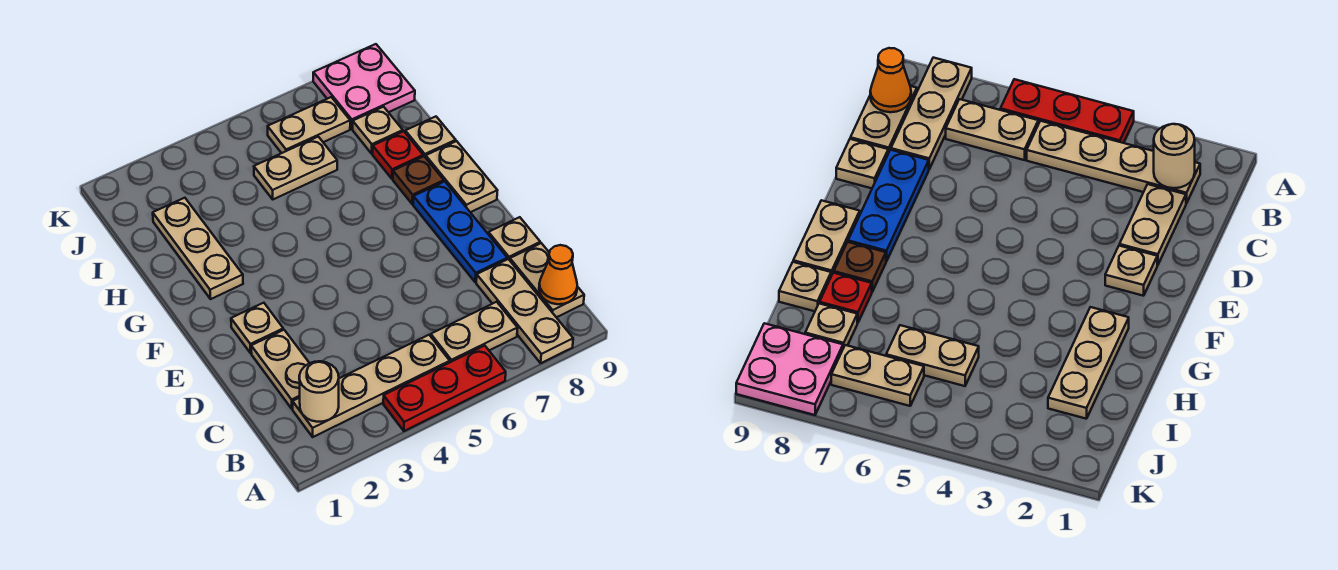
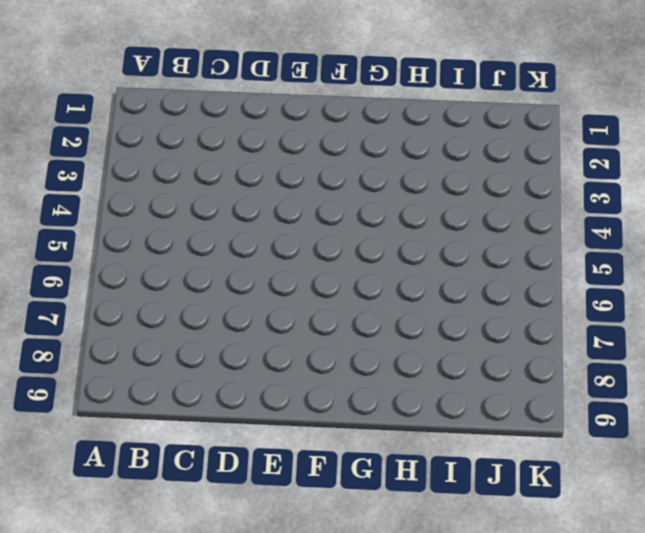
none -> red 1x3 plate [383,346,506,431]
none -> tan 1x3 plate [476,259,573,363]
none -> tan 1x4 plate [293,335,450,437]

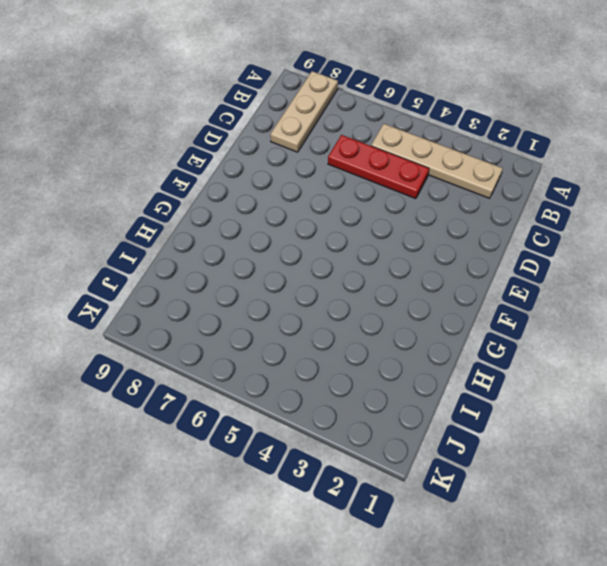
red 1x3 plate [328,135,429,199] -> red 1x3 plate moved to [383,346,506,431]
none -> tan 1x2 plate [431,302,518,362]
none -> tan 1x2 plate [510,243,584,317]
none -> tan 1x2 plate [251,330,309,409]

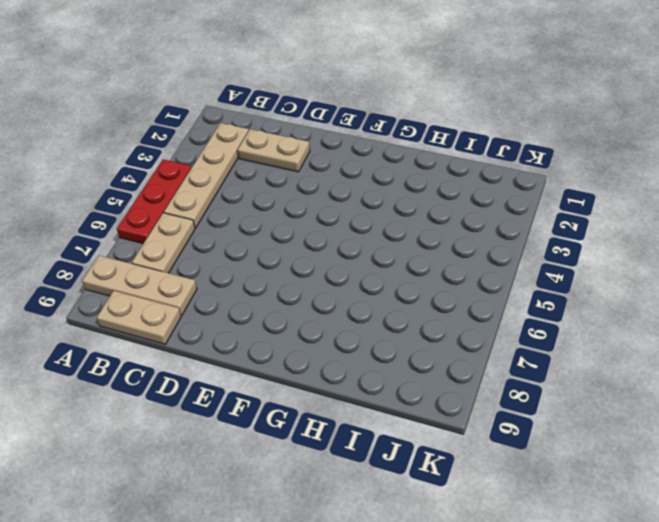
none -> blue 1x3 plate [413,182,507,282]
none -> tan 1x1 plate [488,217,540,260]
none -> tan 1x1 plate [231,303,283,353]

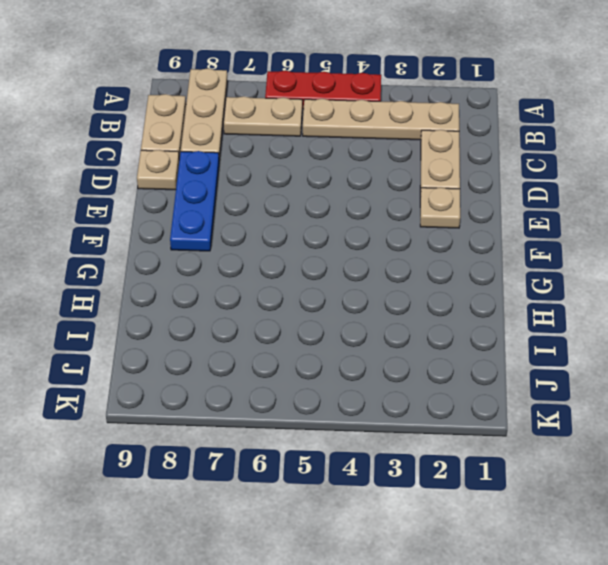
none -> tan 1x2 plate [426,141,498,212]
none -> tan 1x3 plate [153,198,243,299]
none -> brown 1x1 plate [393,156,444,204]

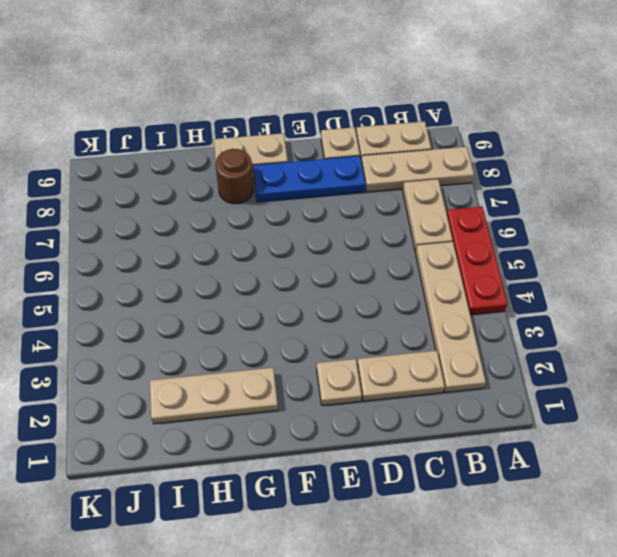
brown 1x1 round brick [215,149,253,204] -> brown 1x1 plate [393,156,444,204]
none -> red 1x1 plate [373,131,423,179]
none -> tan 1x1 plate [405,117,456,158]
none -> tan 1x2 plate [254,137,337,199]

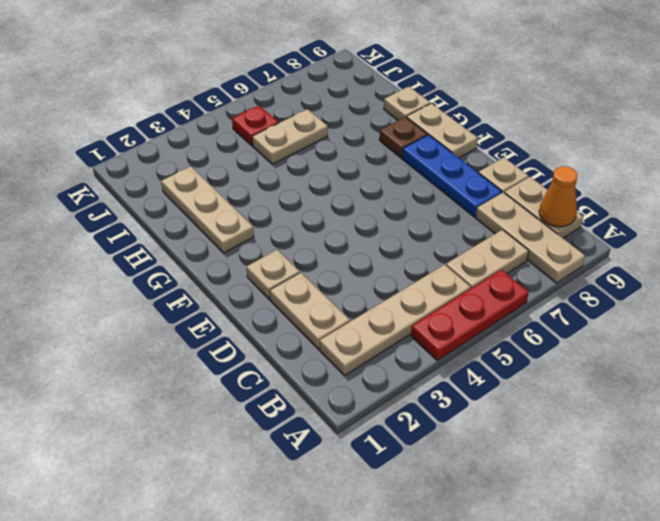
red 1x1 plate [232,105,279,146] -> red 1x1 plate moved to [373,131,423,179]
none -> tan 1x1 plate [353,107,403,154]
none -> tan 1x2 plate [268,97,350,153]
none -> pink 2x2 plate [313,44,415,129]

